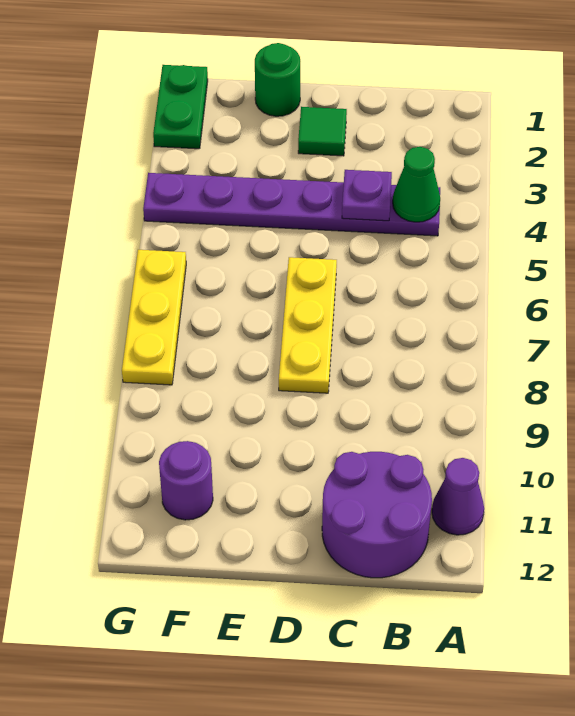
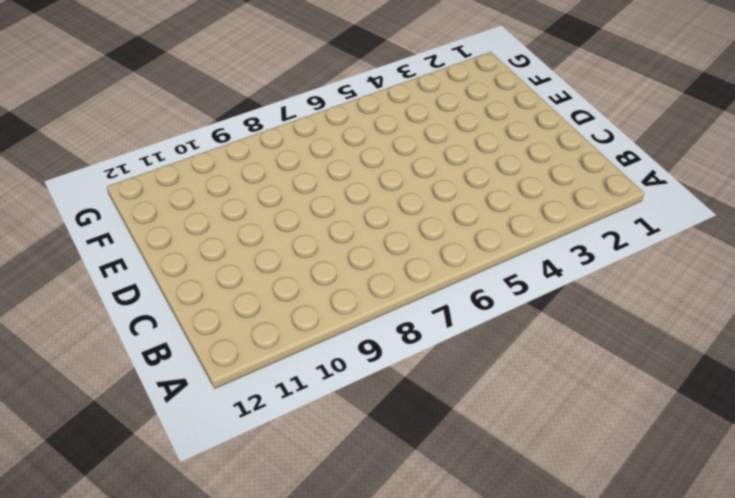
none -> purple 1x1 cone [432,458,484,535]
none -> purple 1x6 plate [143,173,440,236]

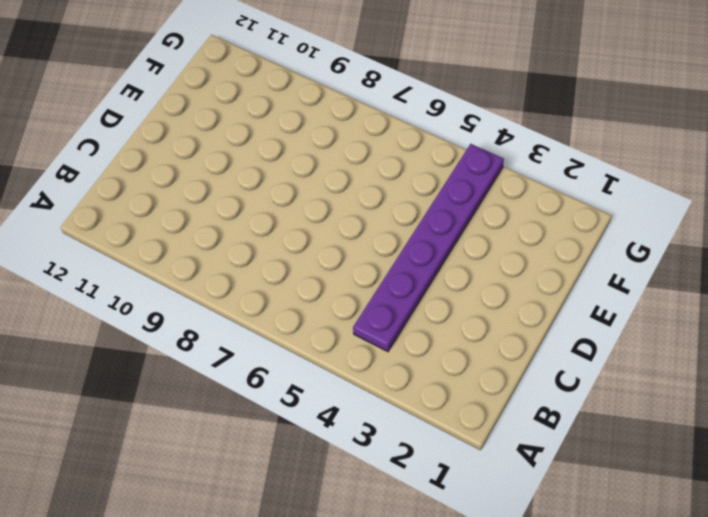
none -> purple 1x1 cone [432,458,484,535]
none -> purple 2x2 round brick [322,452,432,578]

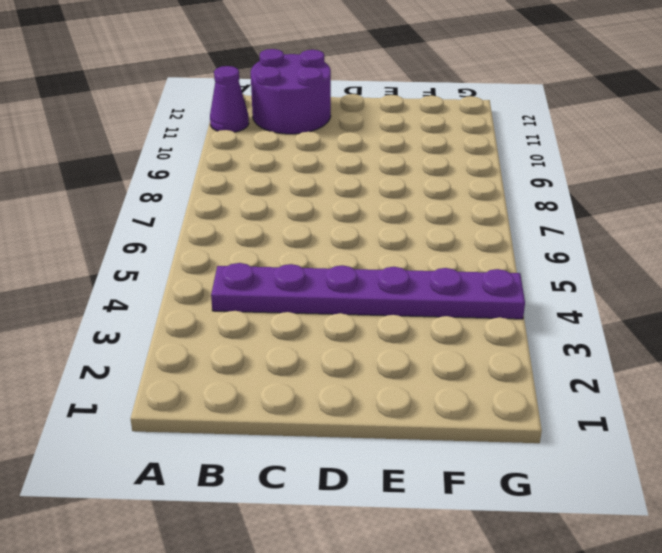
none -> green 1x1 tile [298,107,347,156]
none -> yellow 1x3 plate [279,257,337,393]

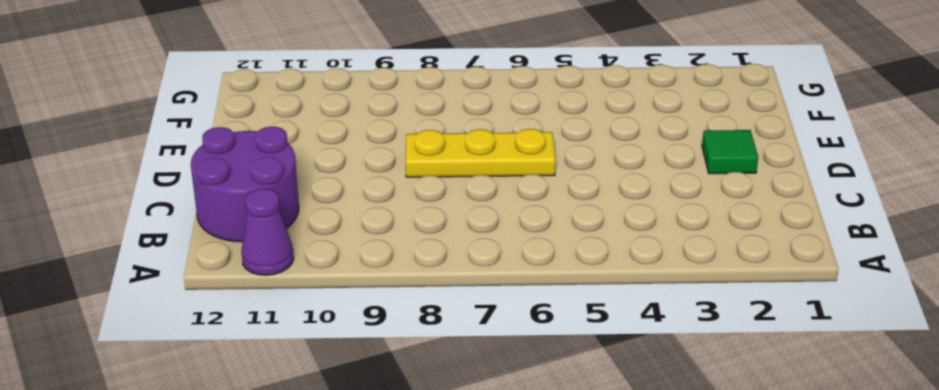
none -> purple 1x6 plate [143,173,440,236]
none -> green 1x1 round brick [255,43,300,116]

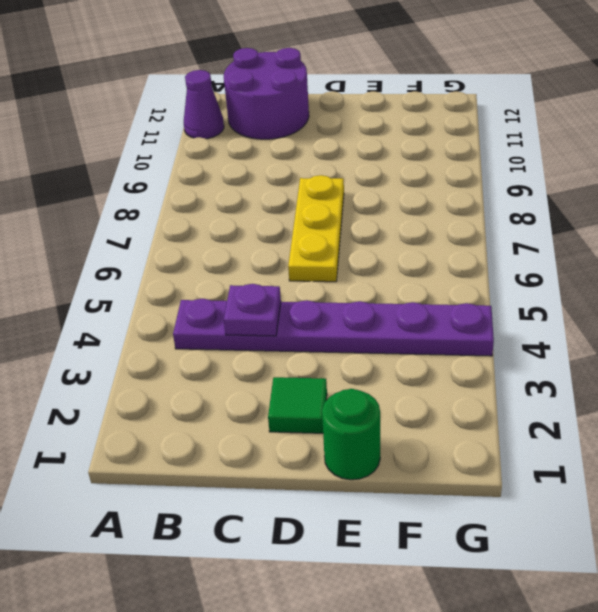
none -> purple 1x1 round brick [159,441,213,520]
none -> green 1x2 plate [153,65,208,149]

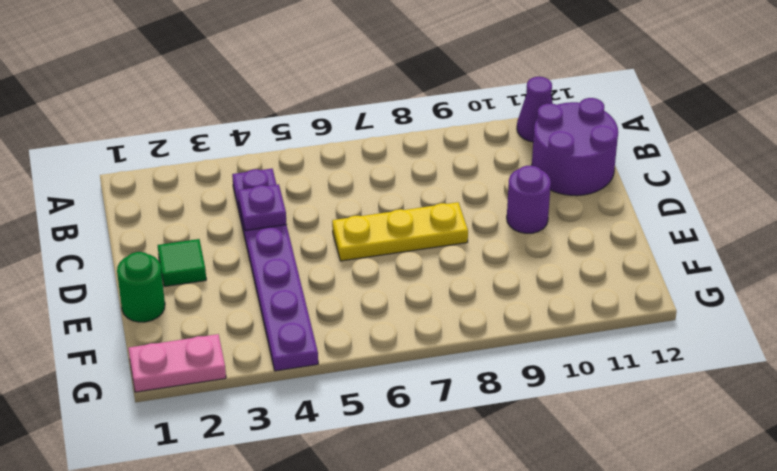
purple 1x1 round brick [507,165,551,233] -> purple 1x1 round brick moved to [159,441,213,520]
pink 1x2 plate [128,334,226,392] -> green 1x2 plate [153,65,208,149]
none -> yellow 1x3 plate [122,250,186,385]
none -> green 1x1 cone [393,147,440,222]

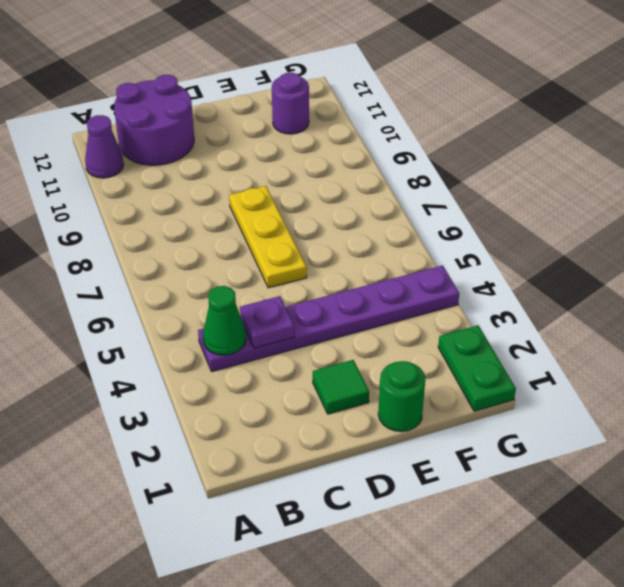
none -> yellow 1x3 plate [122,250,186,385]

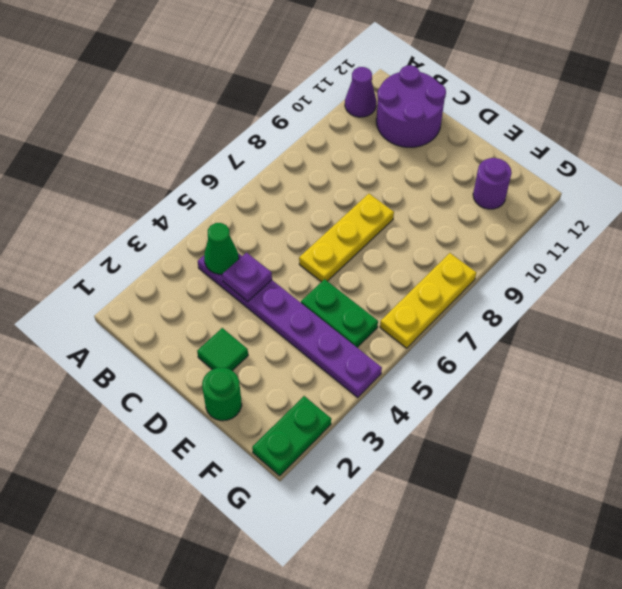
green 1x2 plate [301,279,378,347] -> none

